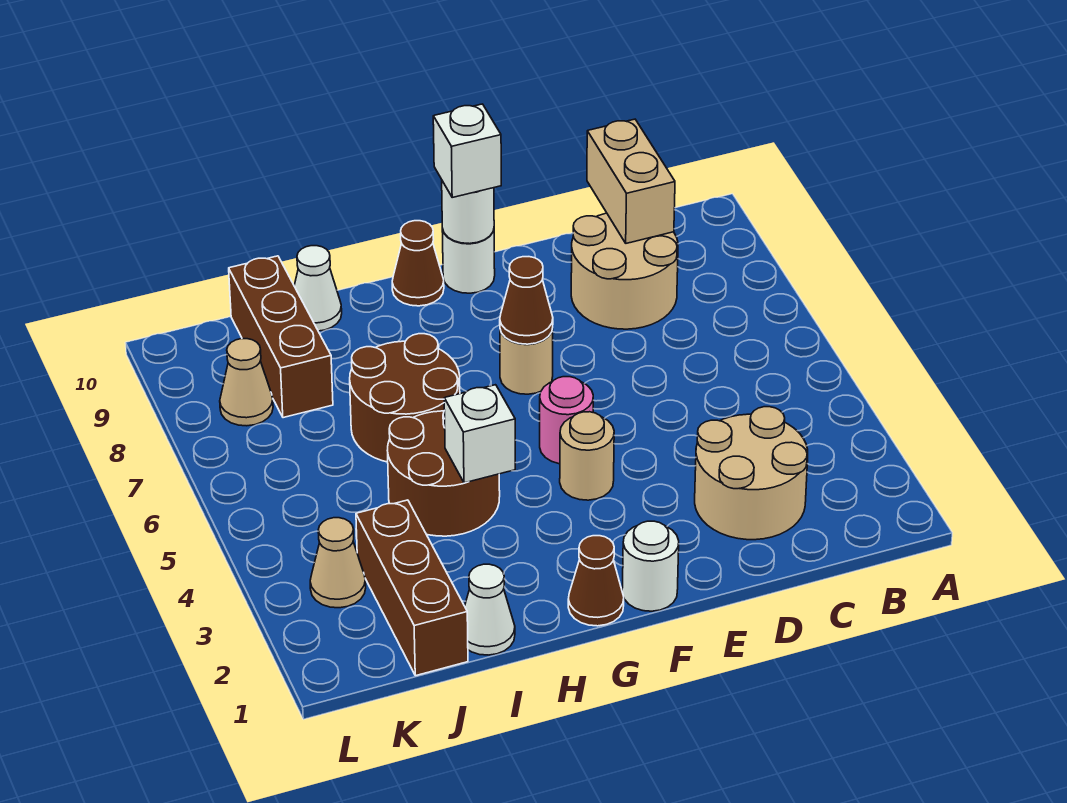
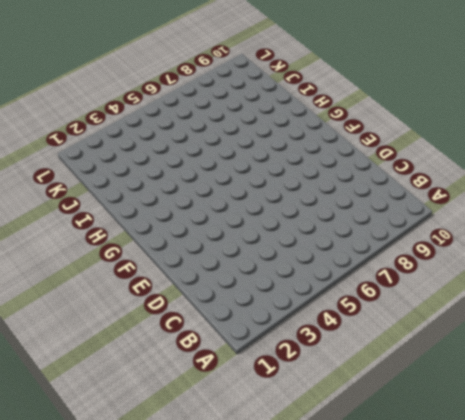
none -> tan 2x2 round brick [695,407,808,540]
none -> tan 2x2 round brick [571,213,678,329]
none -> white 1x1 round brick [622,521,679,611]

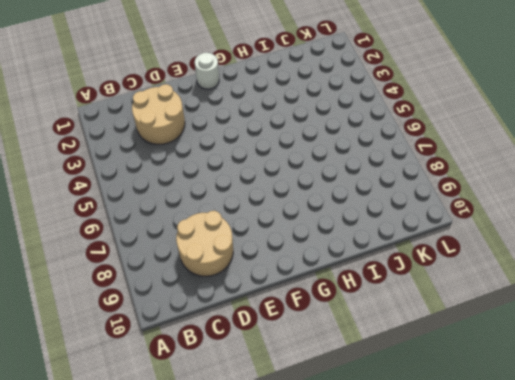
none -> tan 1x1 round brick [560,412,614,500]
none -> pink 1x1 round brick [540,377,593,464]
none -> tan 1x1 round brick [500,329,553,394]

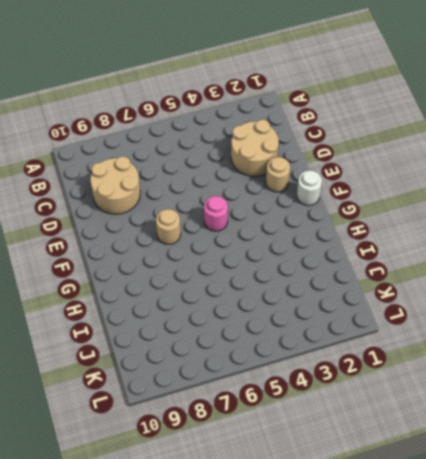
tan 1x1 round brick [266,157,290,192] -> tan 1x1 round brick moved to [560,412,614,500]
none -> white 1x1 round brick [442,229,495,293]
none -> brown 1x1 cone [568,536,624,626]
none -> brown 1x1 cone [392,221,444,306]

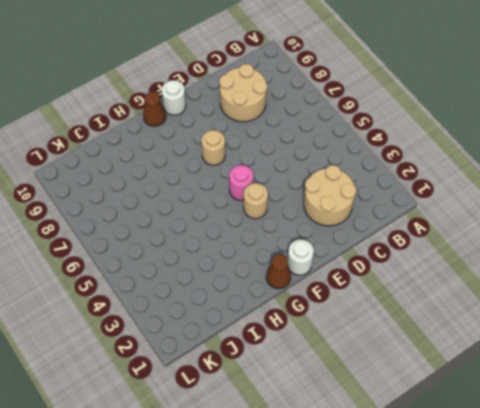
none -> brown 2x2 round brick [387,411,500,536]
none -> brown 2x2 round brick [350,334,460,462]
none -> white 1x1 cone [465,564,515,655]

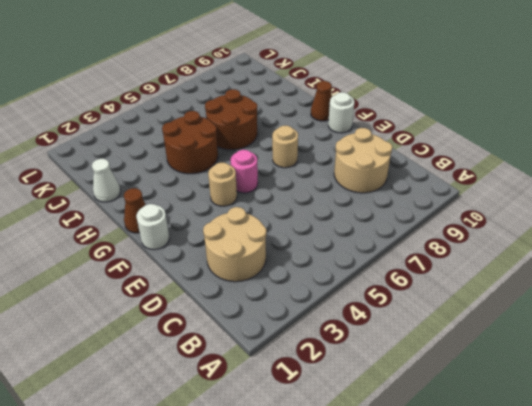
none -> white 1x1 cone [294,246,342,331]
none -> brown 1x3 brick [356,500,468,676]
none -> brown 1x3 brick [229,256,333,418]

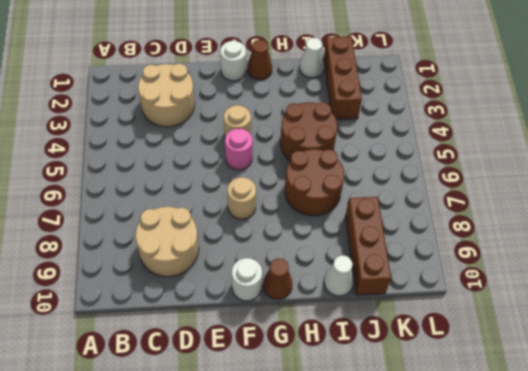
none -> tan 1x1 cone [310,518,366,608]
none -> tan 1x1 cone [220,339,273,426]
none -> tan 1x2 brick [587,119,675,243]

